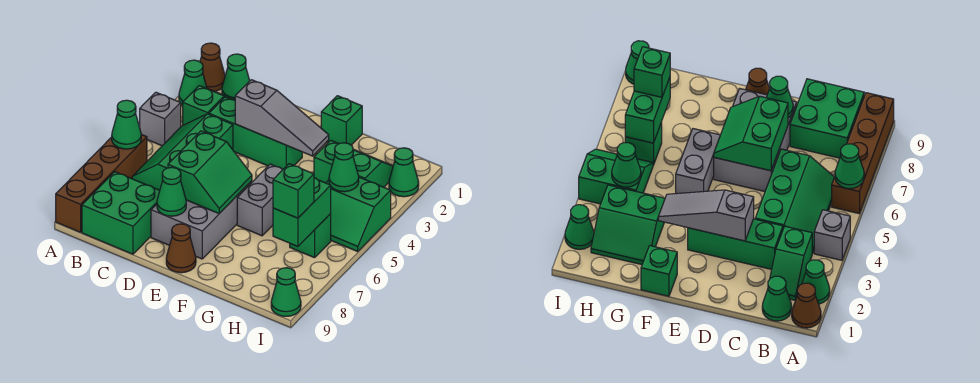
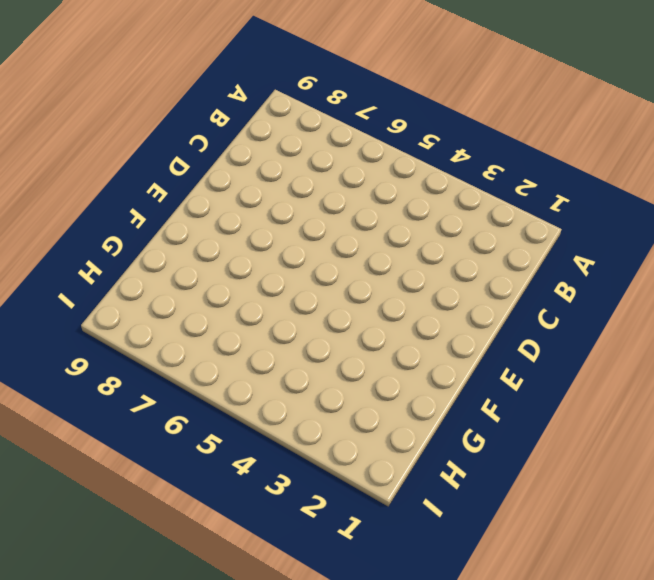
none -> brown 1x1 cone [200,43,225,91]
none -> green 1x1 cone [179,60,207,106]
none -> grey 1x1 brick [140,92,181,146]

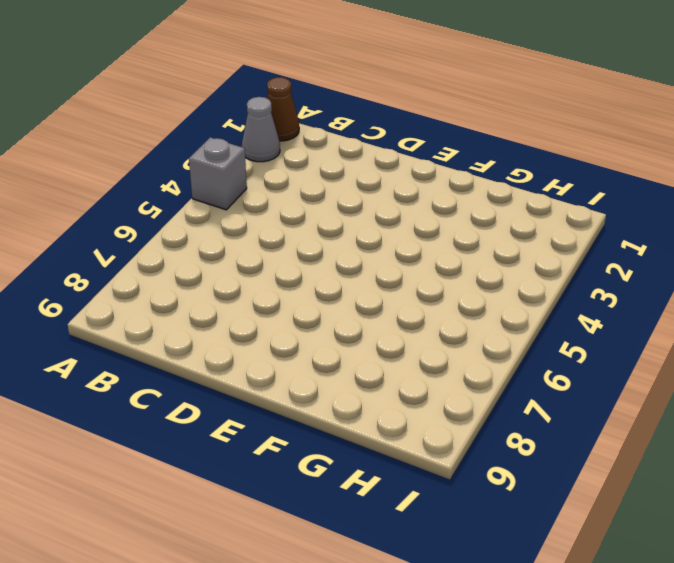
grey 1x1 cone [242,97,280,162] -> green 1x1 cone [179,60,207,106]
none -> brown 1x4 brick [56,134,147,232]
none -> green 1x1 cone [222,54,250,100]
none -> green 1x2 slope [183,86,234,125]

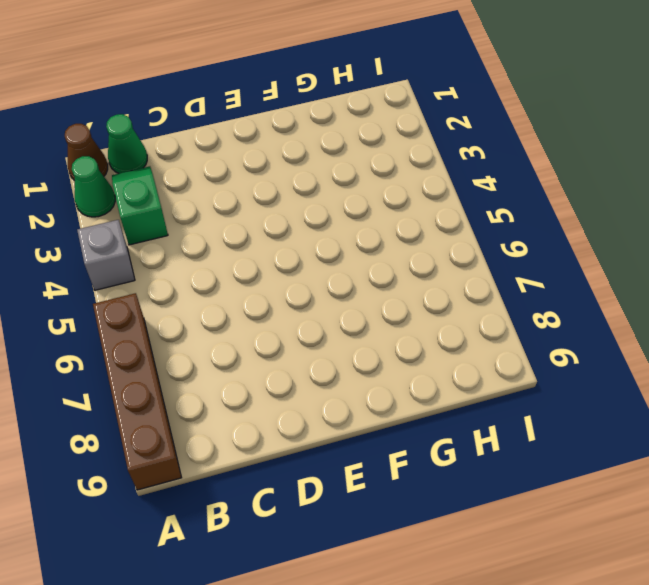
none -> green 2x3 slope [132,114,233,190]
none -> green 2x2 brick [82,172,160,254]
none -> green 1x3 brick [209,97,302,169]

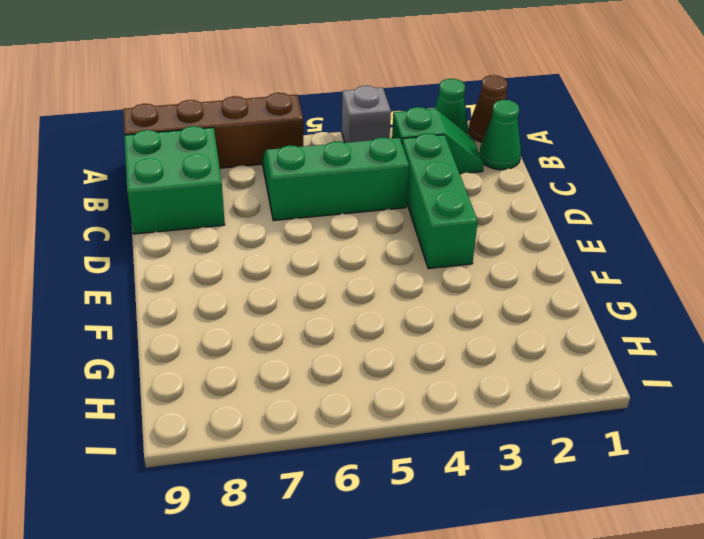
none -> grey 2x3 brick [151,181,252,259]
none -> brown 1x1 cone [166,224,196,273]
none -> green 1x1 brick [321,96,362,145]

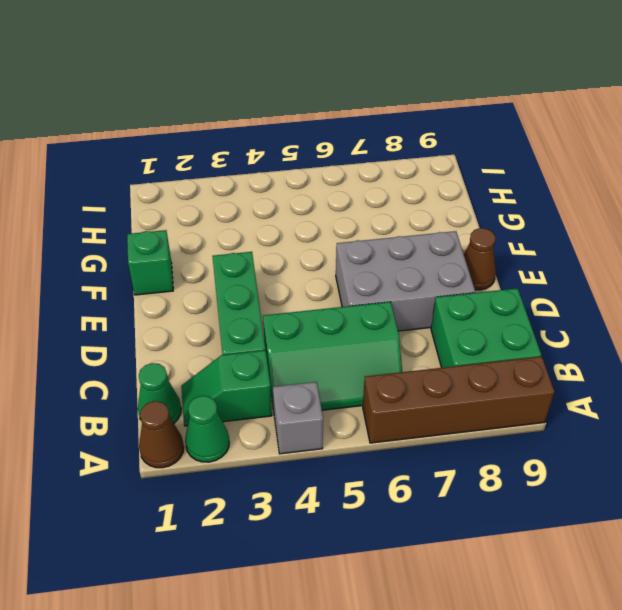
none -> grey 1x2 brick [237,164,283,236]
none -> green 2x2 slope [314,141,393,187]
none -> green 2x2 slope [326,177,391,251]

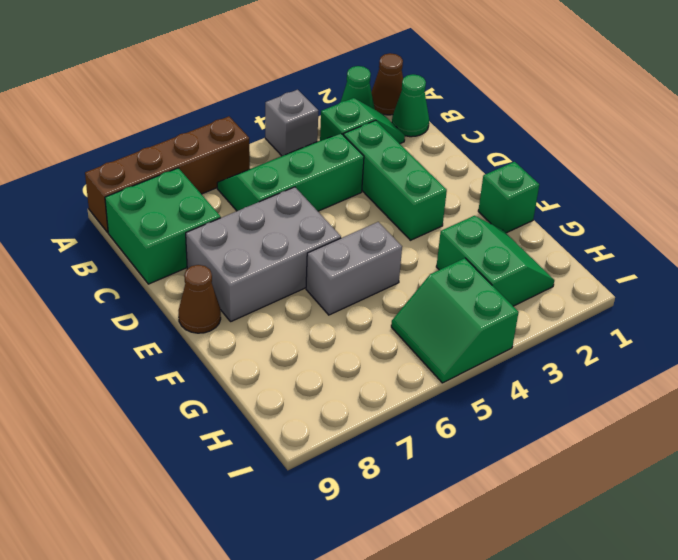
none -> green 1x1 brick [290,214,331,258]
none -> green 1x1 cone [389,148,419,197]
none -> green 1x1 cone [271,268,301,316]

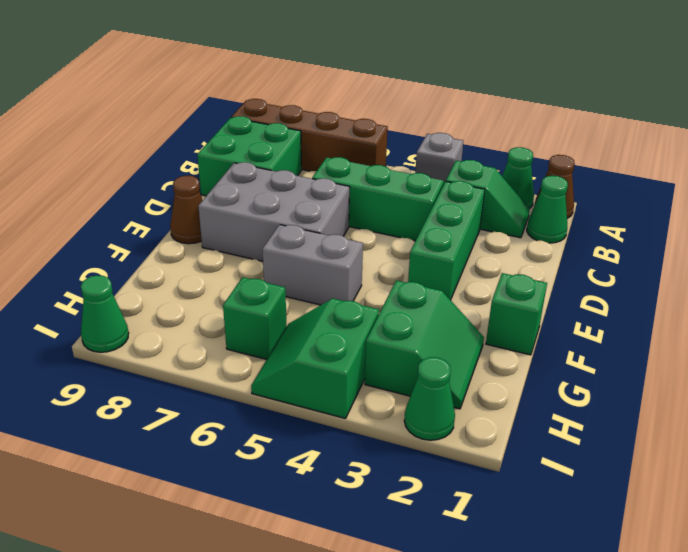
none -> green 1x1 cone [112,100,141,149]
none -> grey 1x3 slope [235,80,329,156]
none -> green 2x2 slope [168,131,252,213]

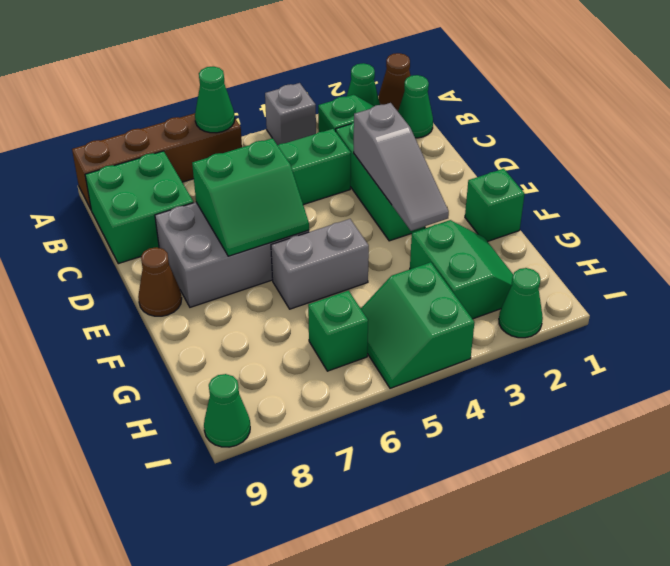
none -> green 1x1 cone [157,167,186,216]
none -> green 1x1 cone [329,143,359,192]
none -> green 1x2 brick [273,178,331,246]

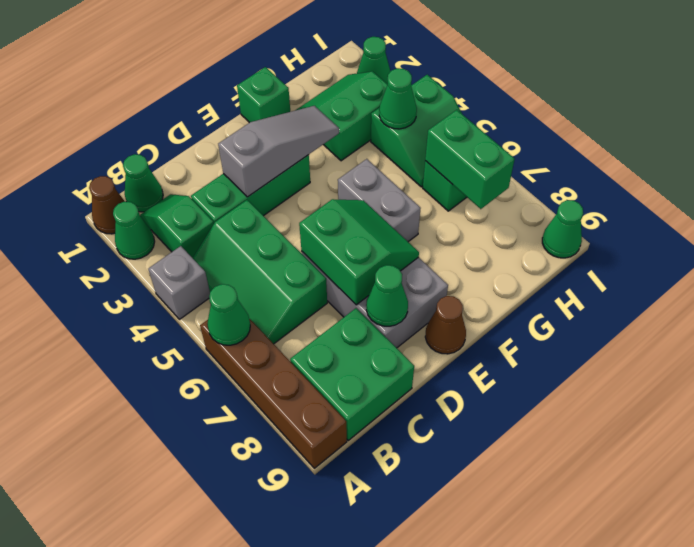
none -> green 1x1 brick [273,164,314,218]

